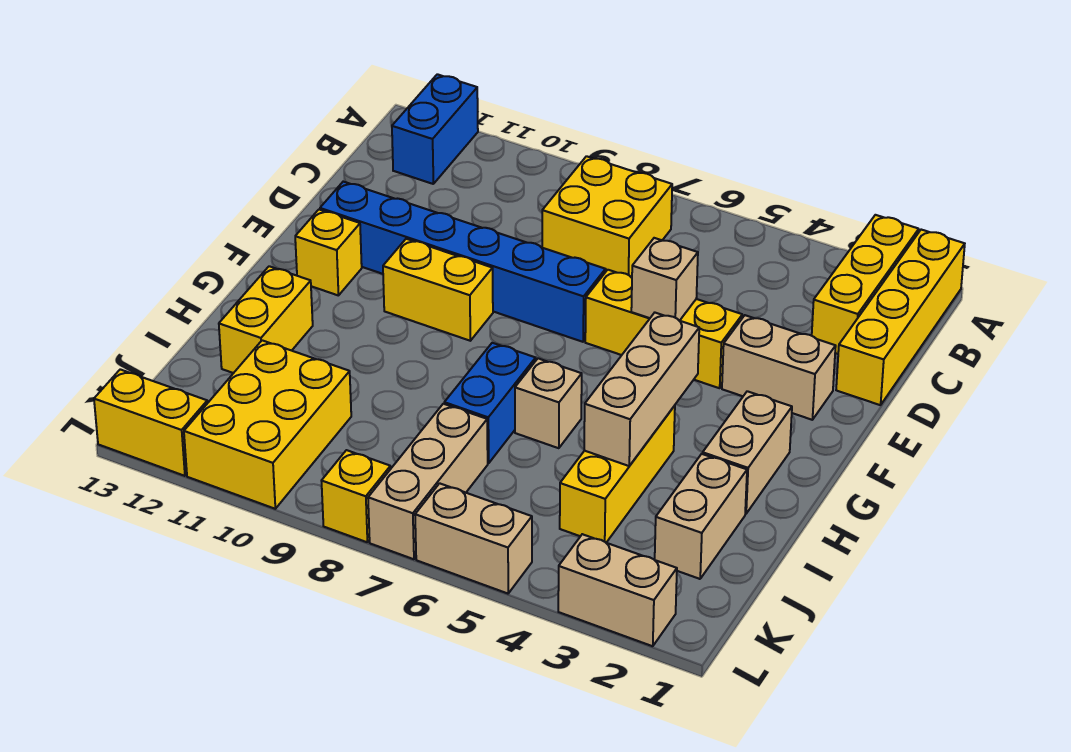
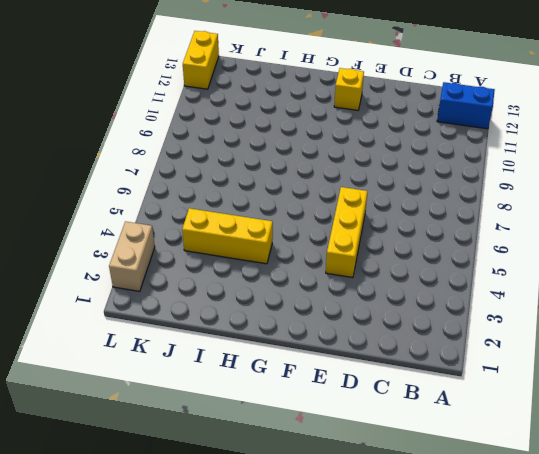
none -> yellow 1x4 brick [836,230,965,405]
none -> yellow 1x3 brick [812,215,919,354]
none -> yellow 2x2 brick [542,156,672,278]

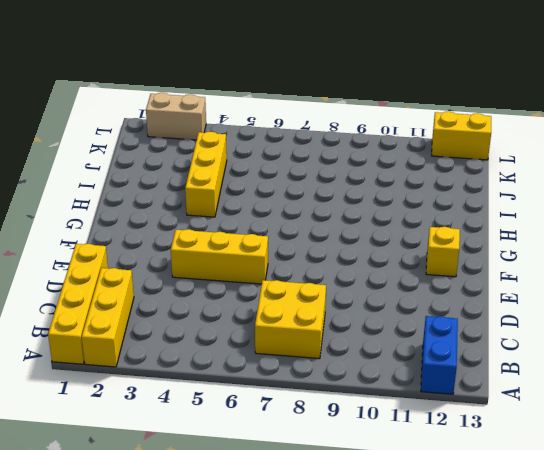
none -> tan 1x2 brick [722,315,836,420]
none -> blue 1x6 brick [320,182,605,342]
none -> yellow 1x2 brick [383,239,493,341]

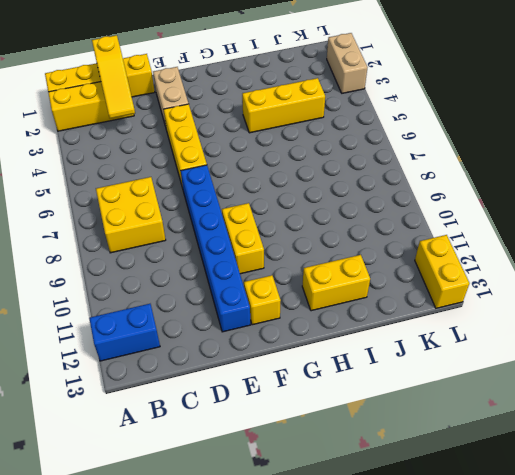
yellow 1x3 slope [92,35,135,119] -> none
none -> tan 1x2 brick [703,391,792,514]
none -> tan 1x1 brick [515,358,582,448]
none -> blue 1x2 brick [444,343,536,463]

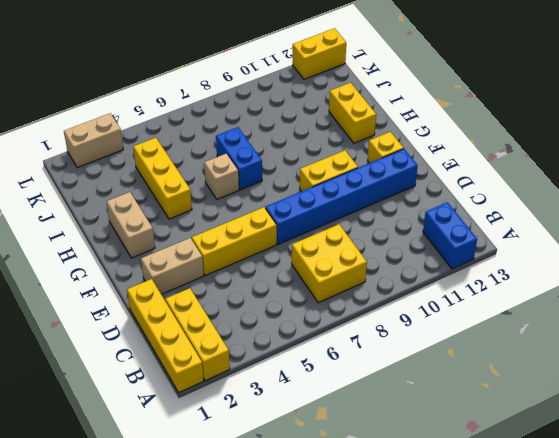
none -> tan 1x2 brick [655,454,747,579]
none -> tan 1x3 brick [368,404,488,559]
none -> yellow 2x3 brick [184,340,351,509]

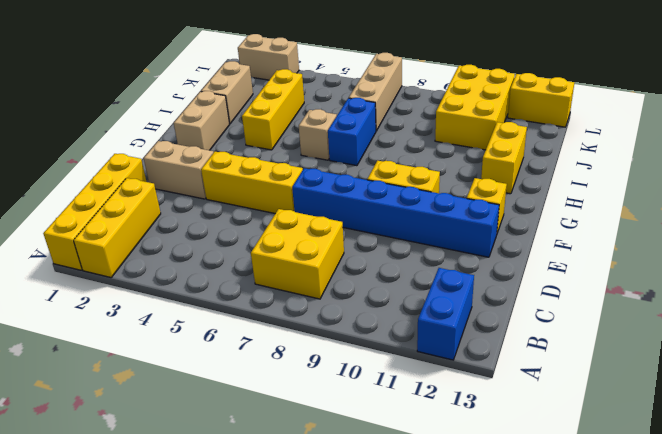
none -> tan 1x2 brick [415,483,532,594]
none -> yellow 1x1 brick [322,450,391,542]
none -> tan 1x1 brick [631,238,698,321]

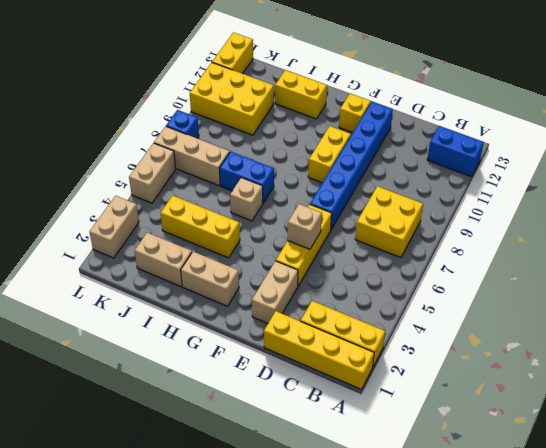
blue 1x1 brick [166,110,199,138] -> yellow 1x1 brick [322,450,391,542]
none -> tan 1x3 brick [584,313,699,466]

